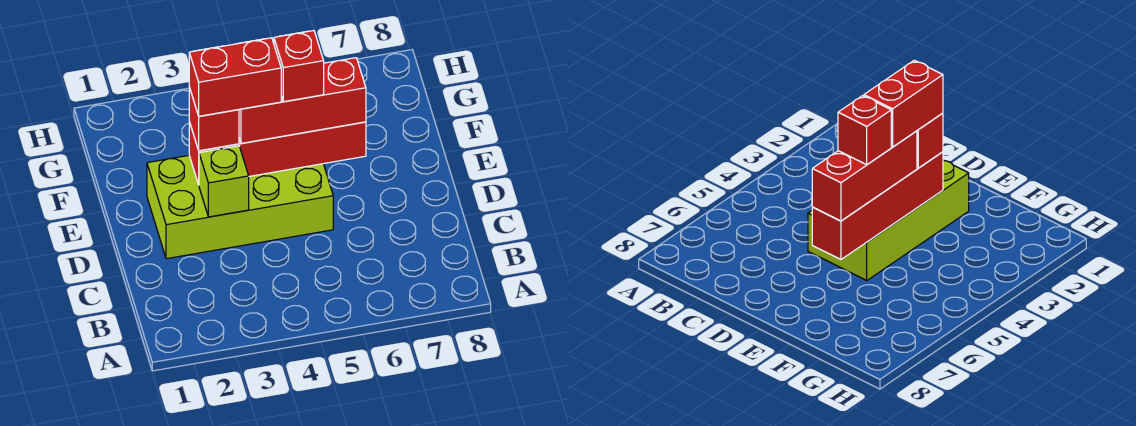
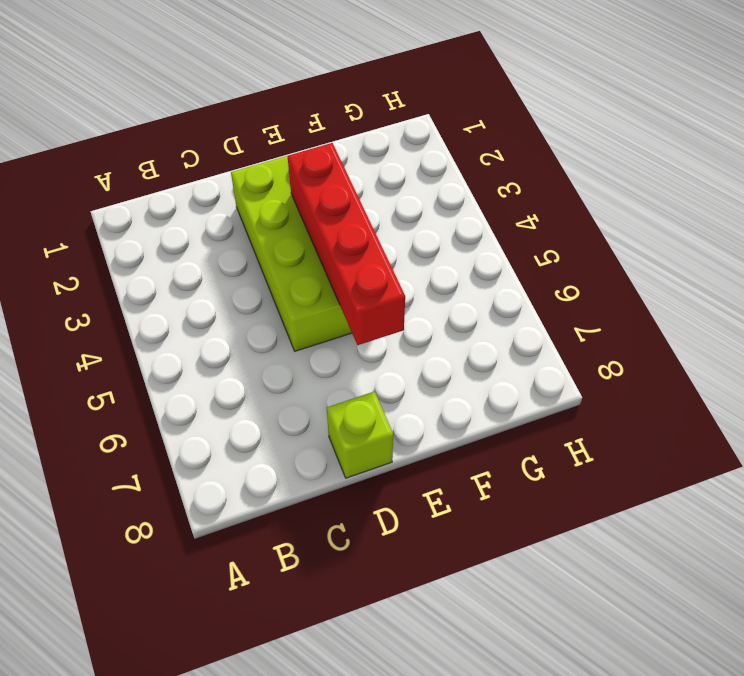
lime 1x1 brick [327,392,393,478] -> lime 1x1 brick moved to [199,146,249,217]
none -> red 1x1 brick [189,87,239,151]
none -> red 1x3 brick [239,58,366,143]

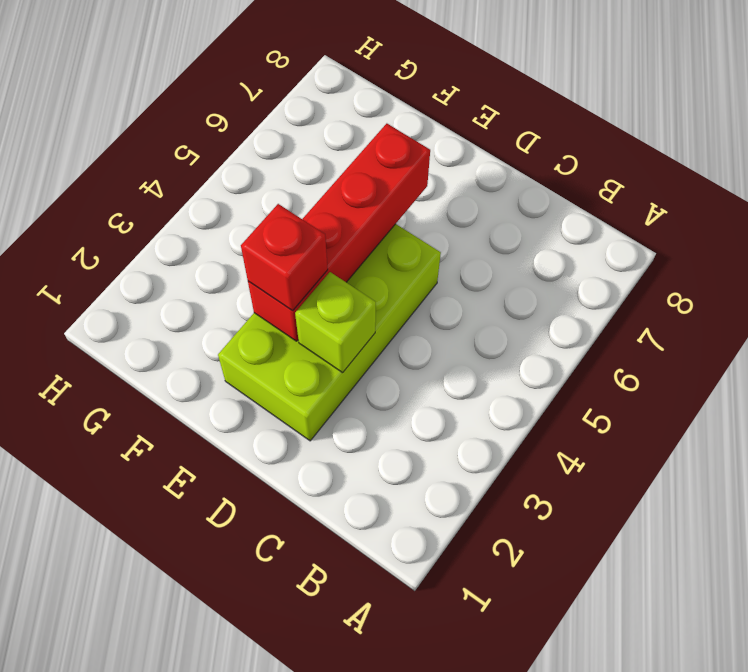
none -> red 1x3 brick [239,58,366,143]
none -> red 1x2 brick [189,38,281,116]

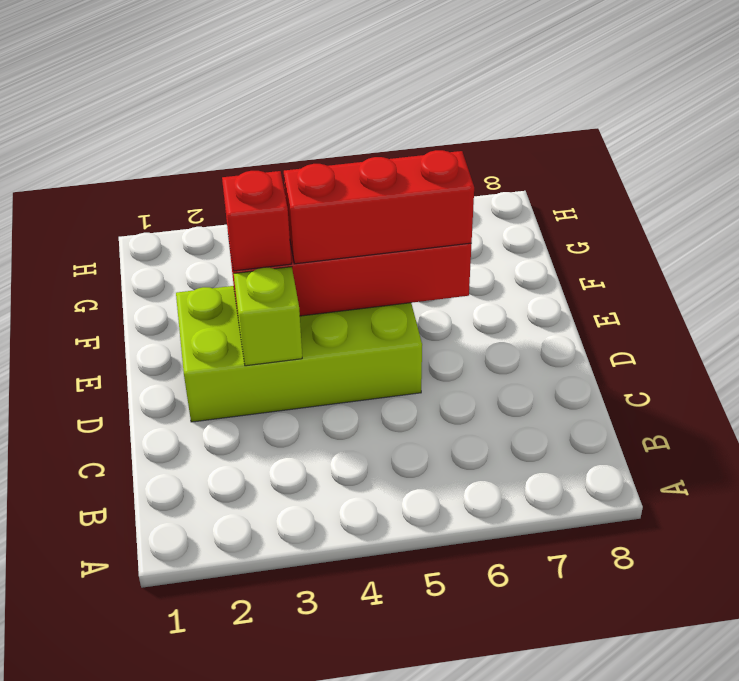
none -> red 1x2 brick [189,38,281,116]
none -> red 1x1 brick [274,31,324,102]

